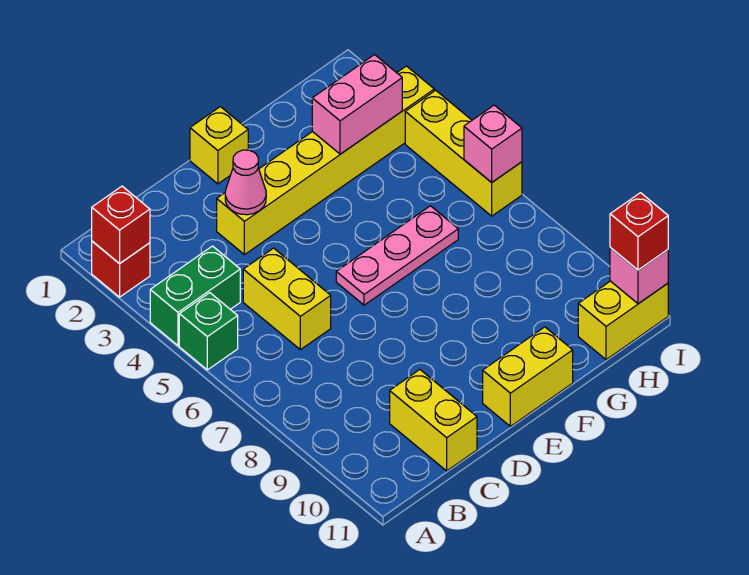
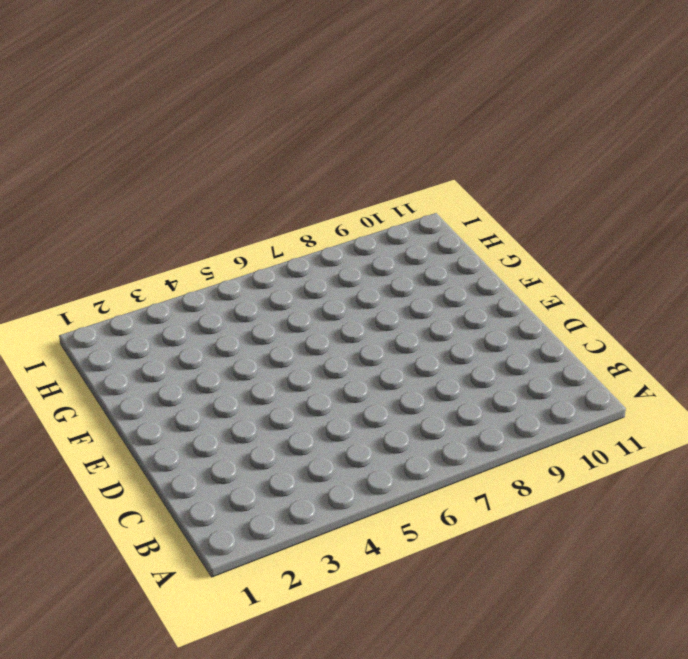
none -> red 1x1 brick [92,241,150,297]
none -> green 1x2 brick [150,246,240,346]
none -> green 1x1 brick [179,293,238,370]

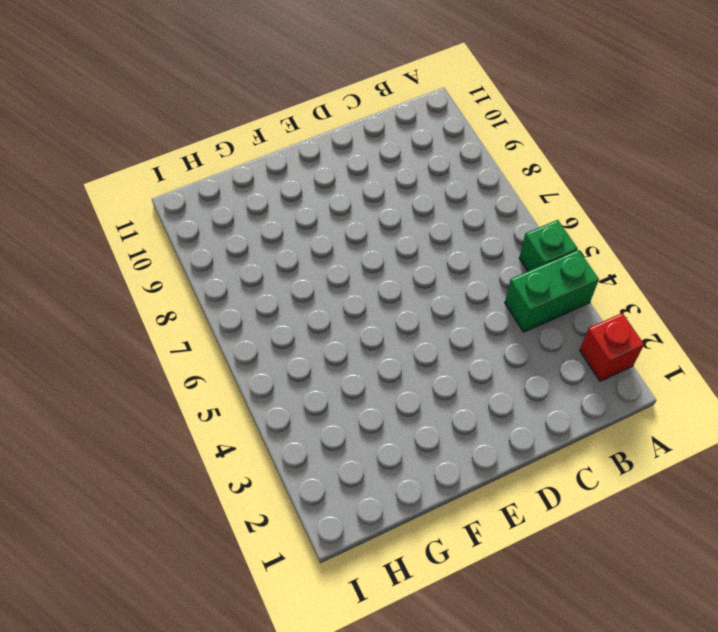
none -> yellow 1x2 brick [243,248,331,350]
none -> yellow 1x2 brick [390,370,477,471]
none -> yellow 1x6 brick [217,66,434,255]

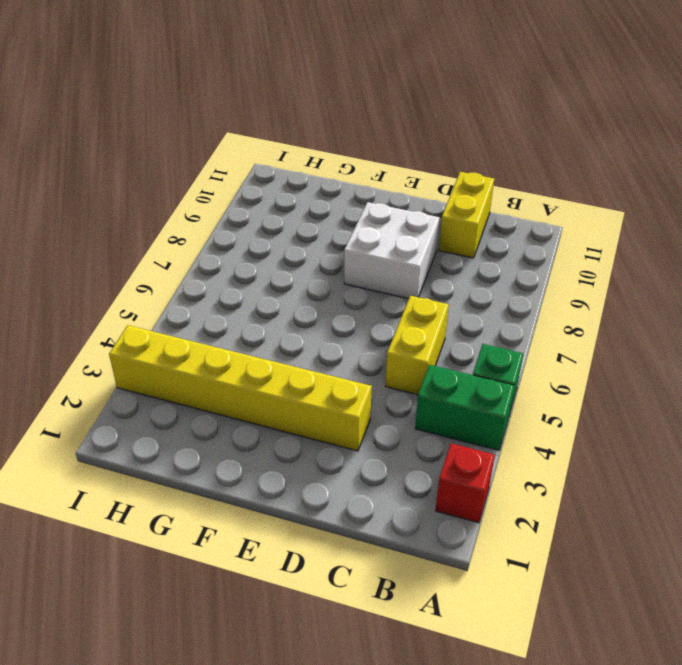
white 2x2 brick [344,202,439,299] -> none
none -> yellow 1x1 brick [190,107,248,184]
none -> pink 1x3 plate [336,206,458,305]
none -> yellow 1x2 brick [483,327,573,426]

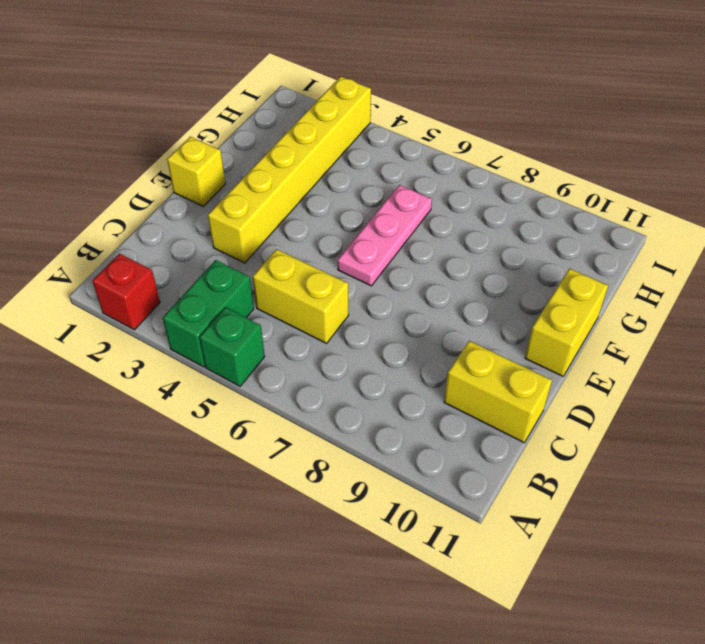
none -> yellow 1x2 brick [578,281,668,360]
none -> yellow 1x3 brick [405,90,522,216]
none -> red 1x1 brick [92,186,150,264]

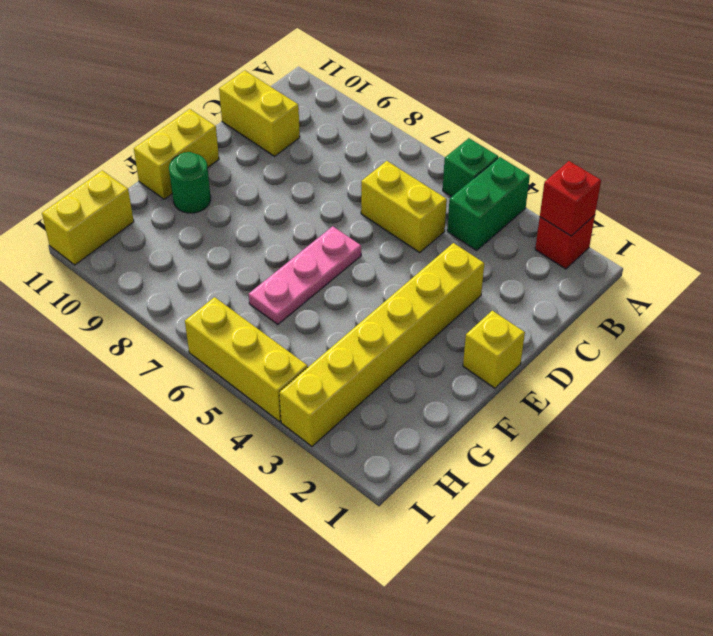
green 1x1 round brick [169,152,211,213] -> none
none -> pink 1x1 cone [225,150,266,215]
none -> pink 1x2 brick [312,55,402,154]
none -> pink 1x1 brick [464,105,522,182]

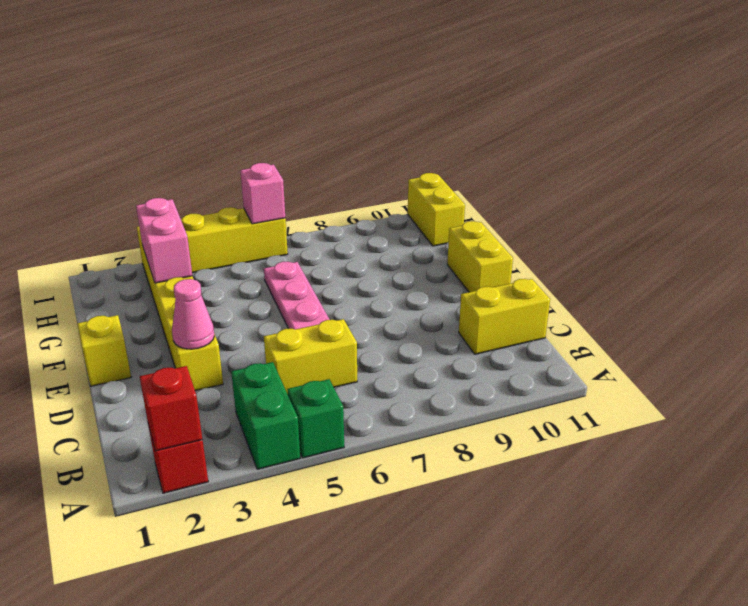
none -> pink 1x1 brick [610,248,668,304]
none -> red 1x1 brick [610,193,668,270]

